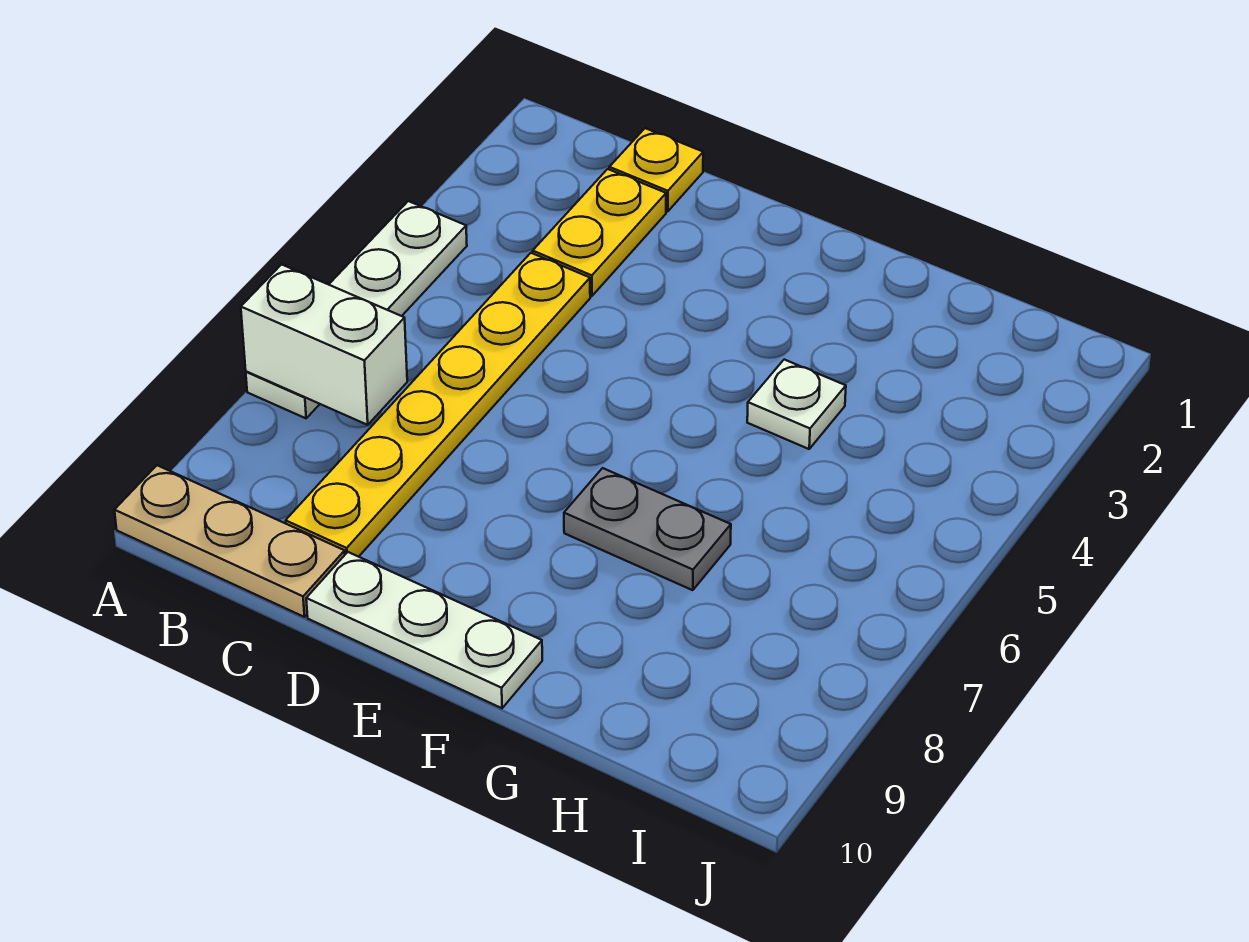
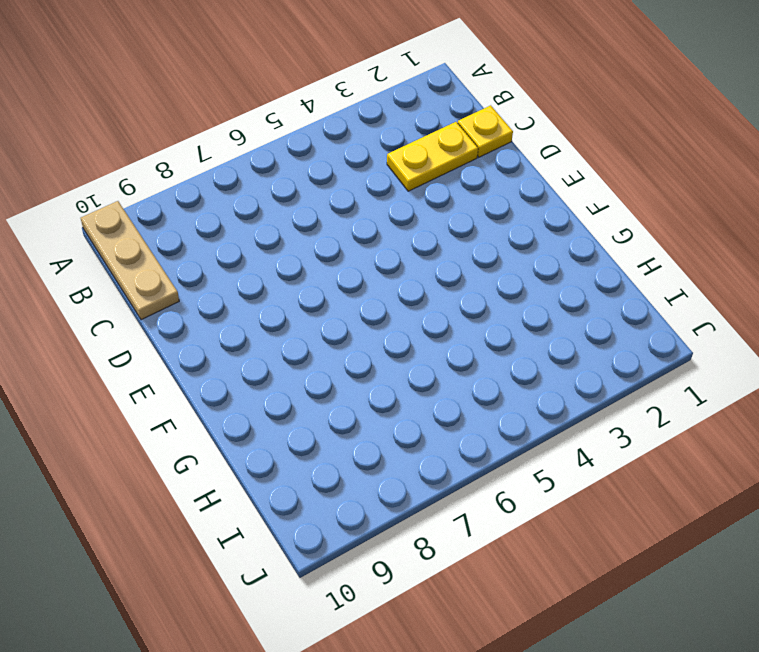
none -> white 1x4 plate [246,201,467,418]
none -> yellow 1x6 plate [286,253,590,557]

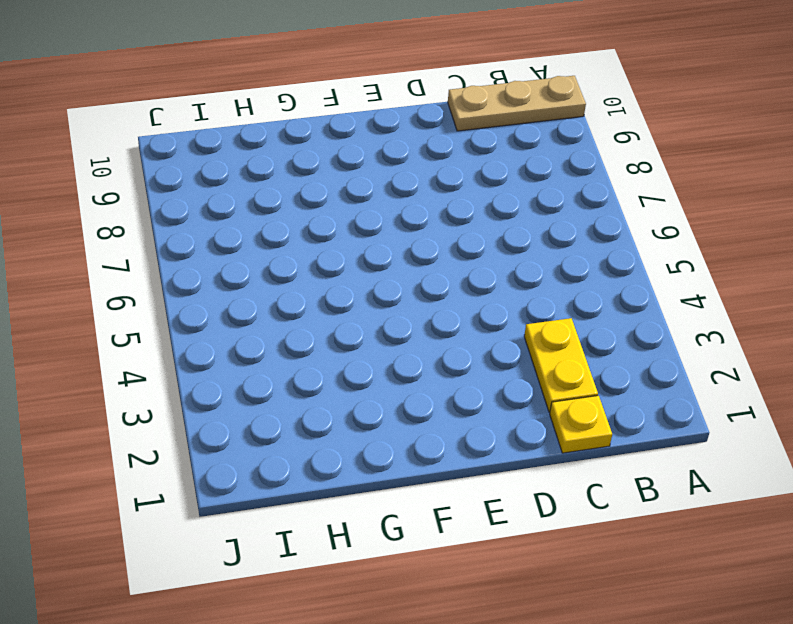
none -> white 1x4 plate [246,201,467,418]
none -> yellow 1x6 plate [286,253,590,557]

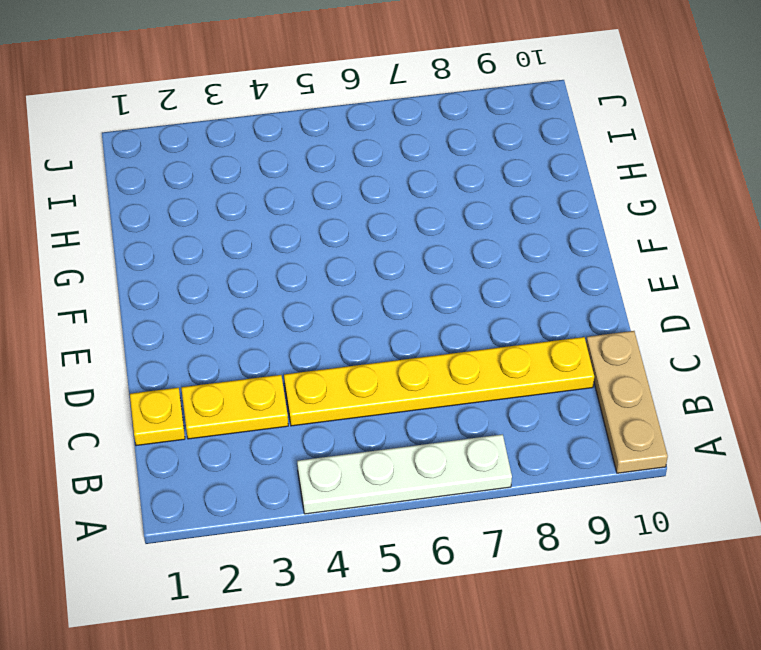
none -> white 1x3 plate [306,552,542,708]
none -> grey 1x2 plate [564,468,731,590]

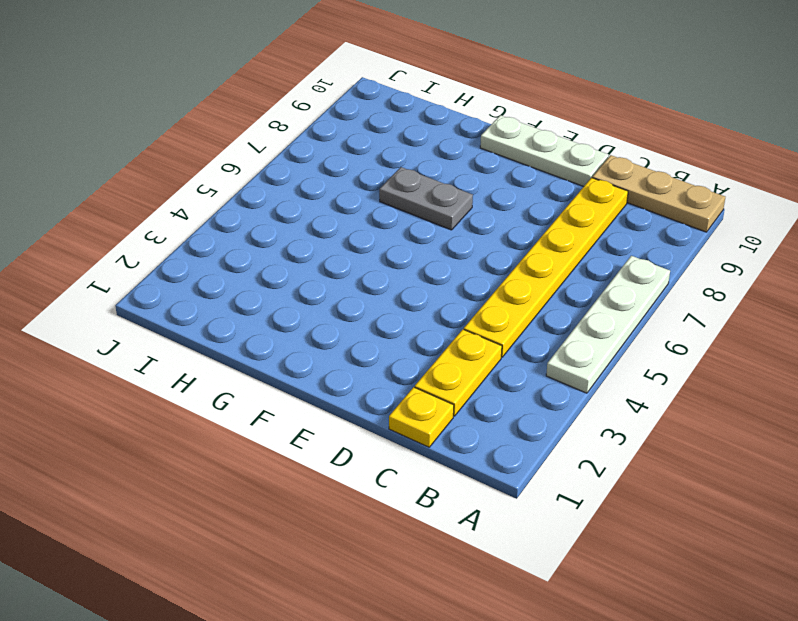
none -> white 1x1 plate [747,360,846,449]
none -> white 1x2 brick [241,264,407,425]

